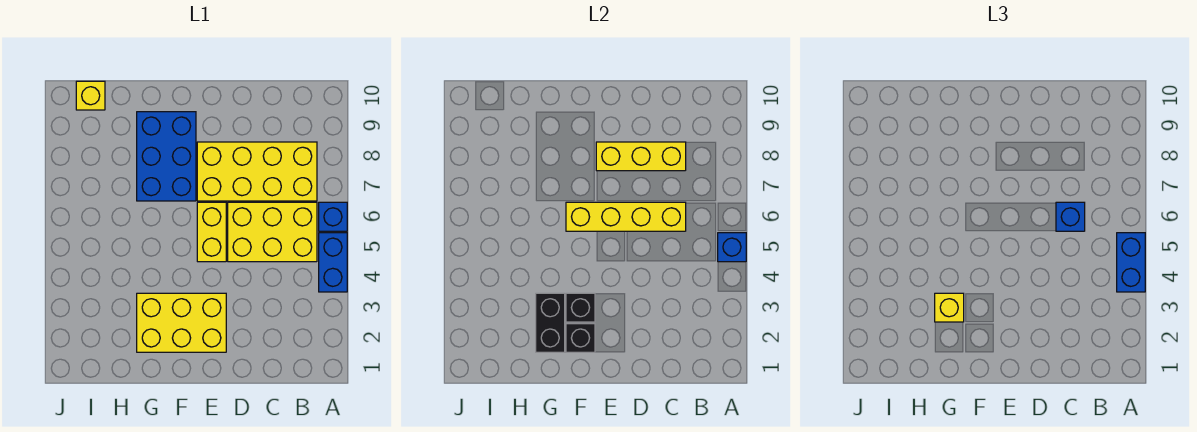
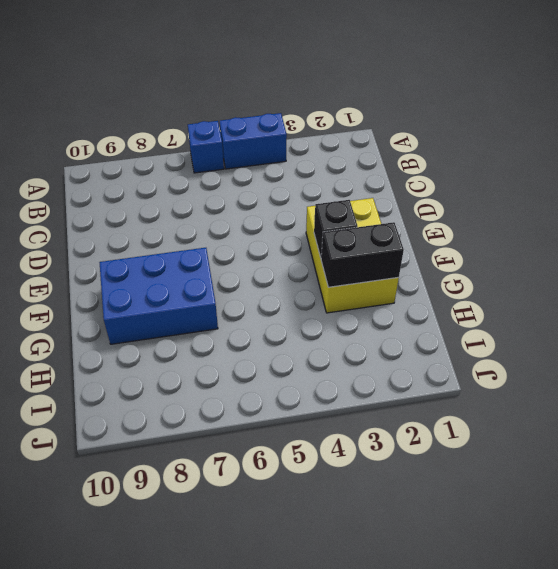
none -> yellow 2x3 brick [228,202,317,262]
none -> yellow 2x4 brick [197,142,317,201]
none -> yellow 1x2 brick [197,202,226,262]

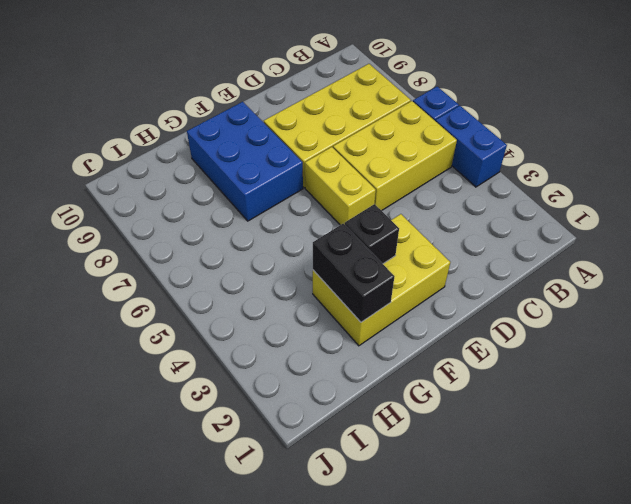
none -> yellow 1x1 brick [76,81,105,110]
none -> blue 1x1 brick [718,233,746,262]
none -> yellow 1x4 brick [566,202,686,231]

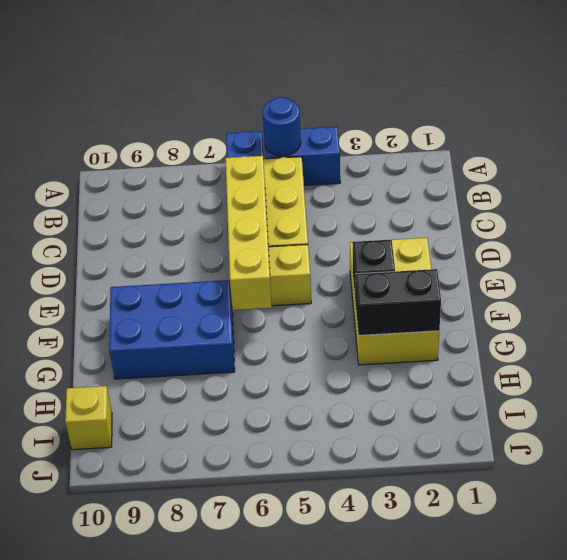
blue 1x1 round brick [263,97,301,156] -> blue 1x1 brick [718,233,746,262]
none -> yellow 2x4 brick [197,142,317,201]
none -> yellow 1x3 brick [596,142,686,171]
none -> black 1x1 brick [566,324,595,352]

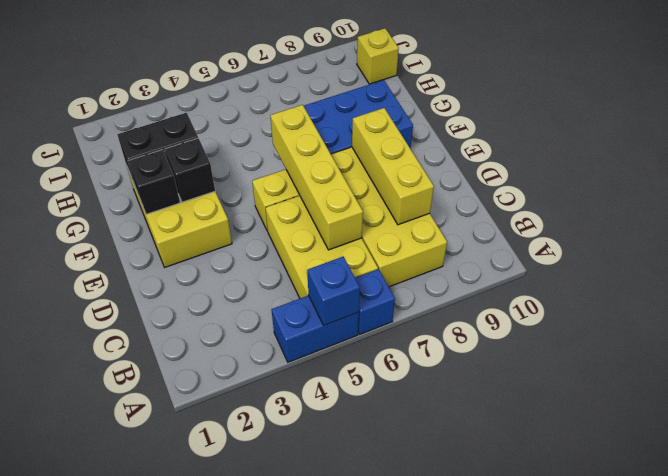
none -> blue 1x2 brick [1117,233,1145,292]
none -> blue 1x1 brick [1056,202,1085,231]
none -> yellow 1x1 brick [935,293,964,322]

